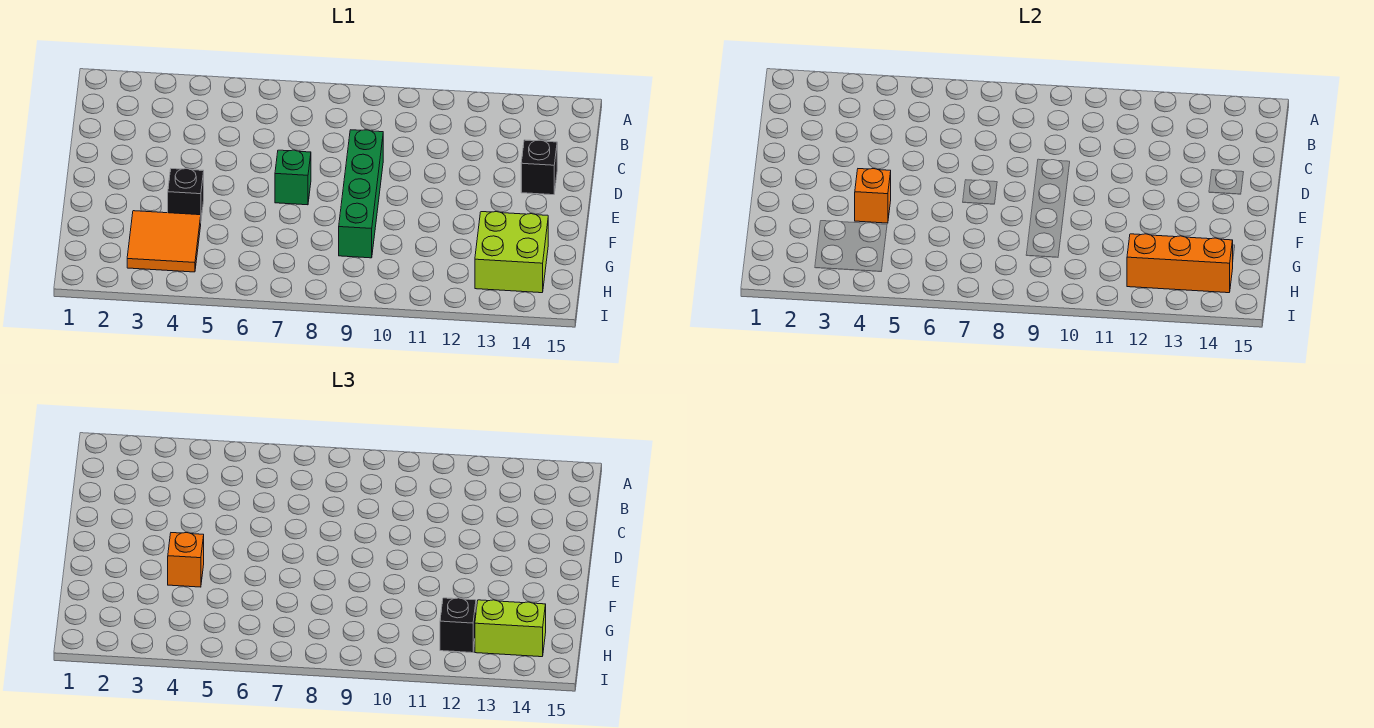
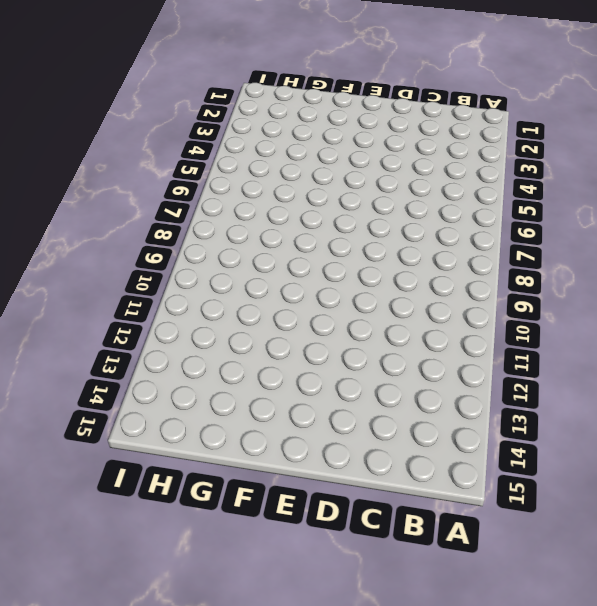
none -> green 1x4 brick [339,130,383,258]
none -> black 1x1 brick [521,140,557,195]

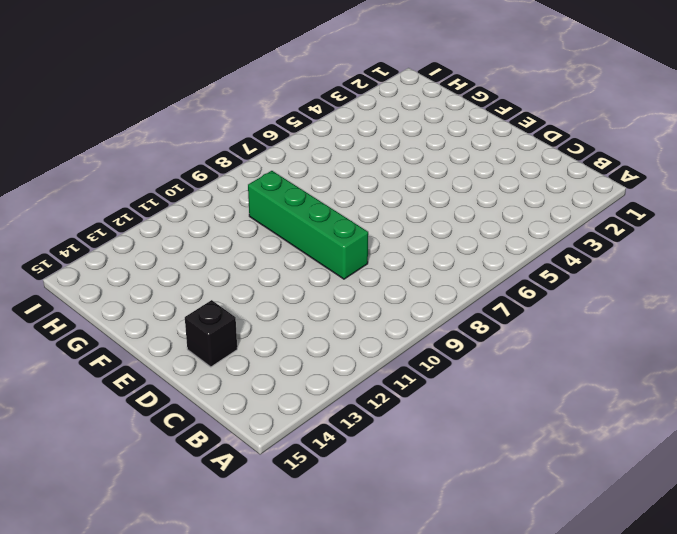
none -> green 1x1 brick [275,150,311,205]
none -> black 1x1 brick [168,169,204,218]

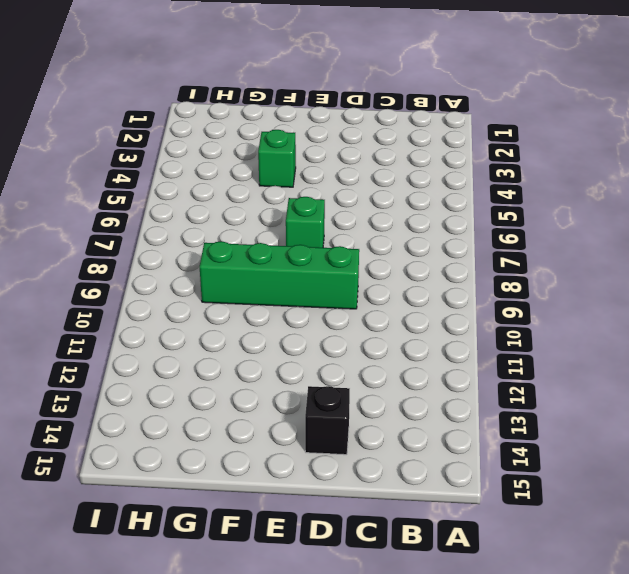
green 1x1 brick [258,130,296,187] -> black 1x1 brick [168,169,204,218]
none -> orange 2x2 tile [127,211,201,272]
none -> lime 2x2 brick [475,212,548,293]

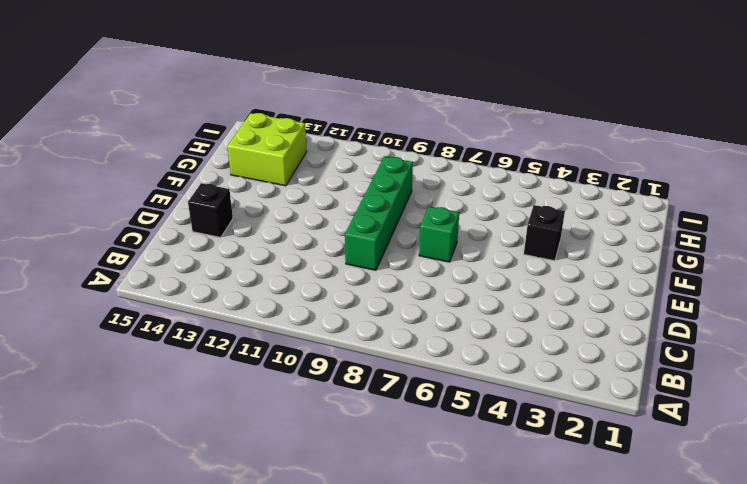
none -> orange 2x2 tile [127,211,201,272]
none -> orange 1x1 brick [855,169,891,223]

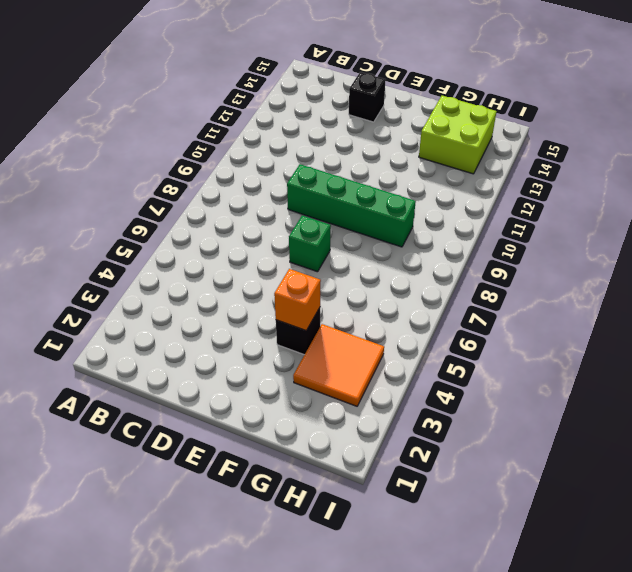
none -> orange 1x3 brick [1127,234,1233,293]
none -> orange 1x1 brick [168,533,204,587]

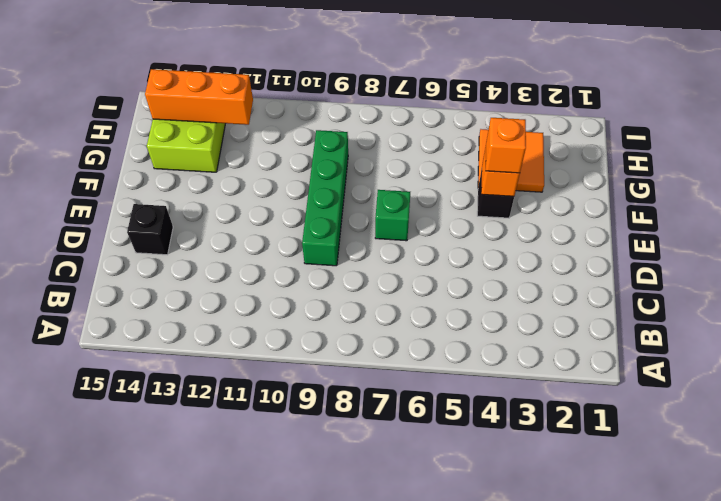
none -> black 1x1 brick [440,598,476,653]
none -> lime 1x2 brick [475,600,546,657]

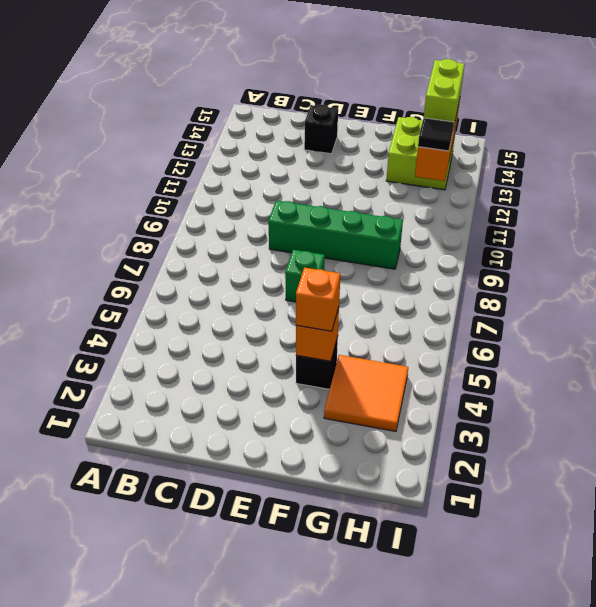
black 1x1 tile [418,118,454,151] -> black 1x1 brick [440,598,476,653]

